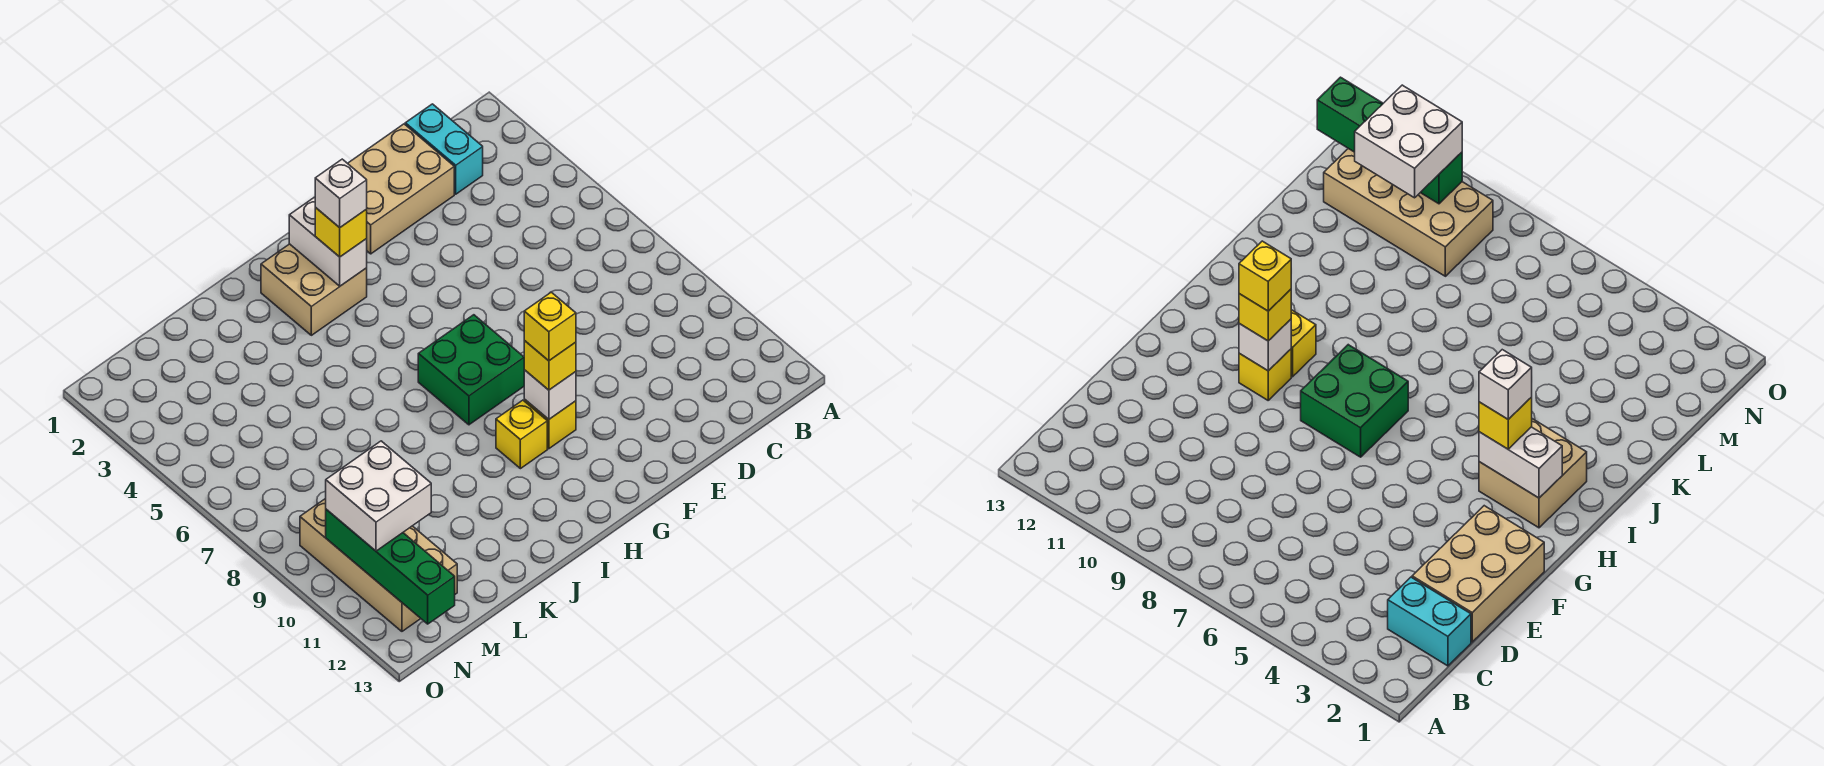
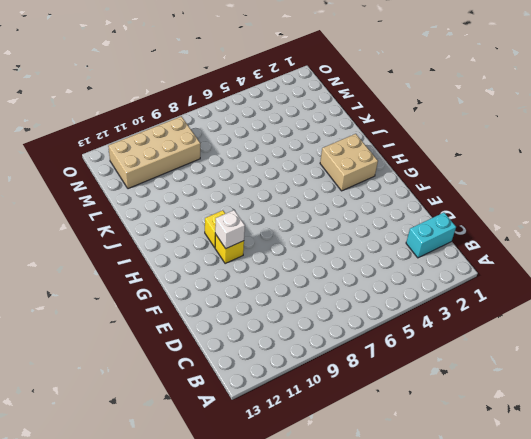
none -> tan 2x3 brick [348,124,454,254]
none -> green 2x2 brick [418,315,524,425]
none -> white 1x2 brick [289,197,367,286]

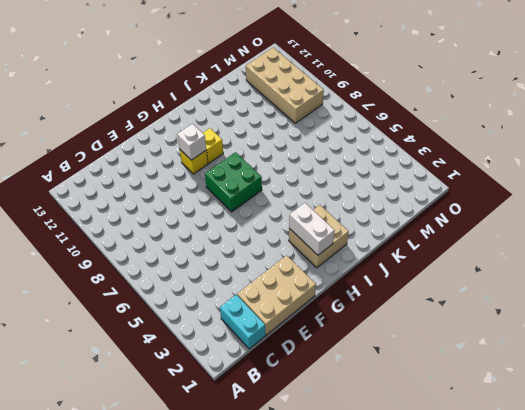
none -> green 1x4 brick [326,509,455,624]
none -> yellow 1x1 brick [524,341,576,390]
none -> yellow 1x1 brick [315,208,367,257]

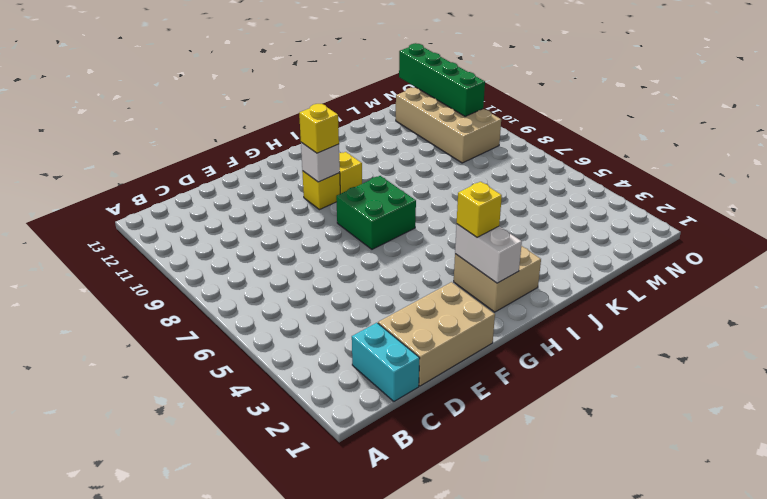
none -> white 2x2 brick [326,441,431,551]
none -> yellow 1x1 brick [524,292,576,361]
none -> white 1x1 brick [315,159,367,228]

